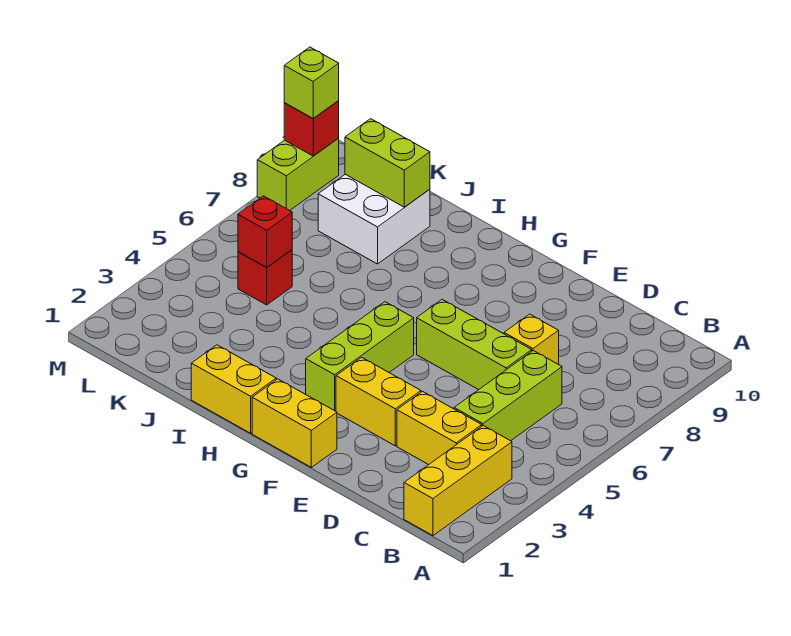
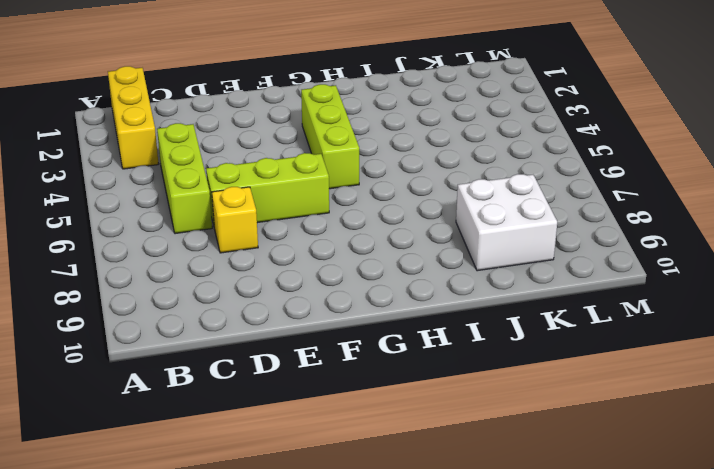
none -> yellow 1x2 brick [397,392,482,465]
none -> yellow 1x2 brick [336,357,421,446]
none -> yellow 1x2 brick [252,379,337,467]

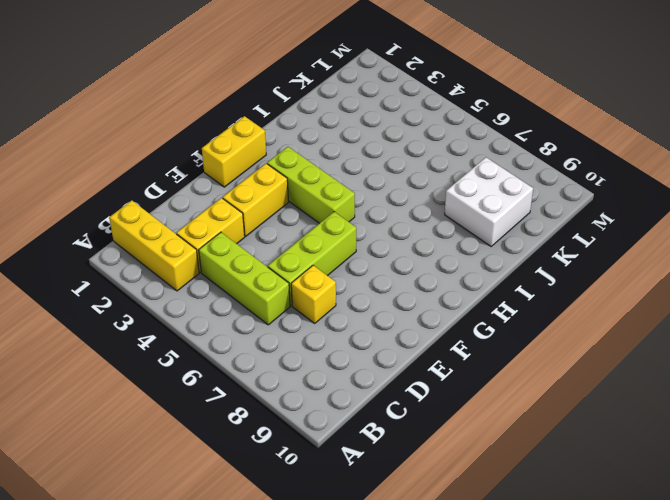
none -> yellow 1x2 brick [191,345,276,433]
none -> red 1x1 brick [238,250,292,305]
none -> lime 1x2 brick [257,138,339,211]

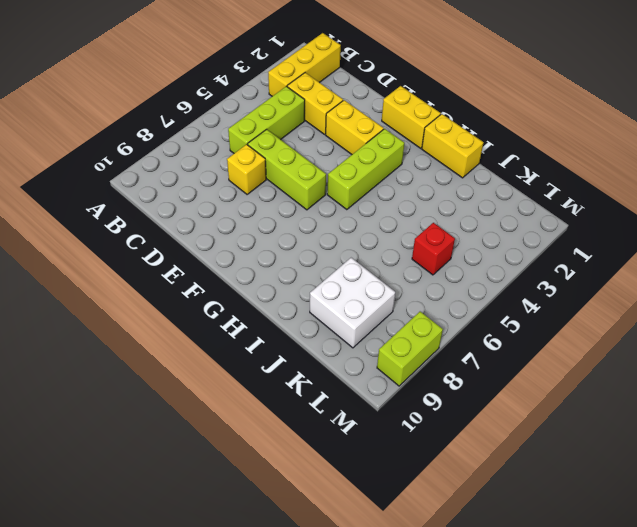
none -> lime 1x2 brick [345,119,430,207]
none -> red 1x1 brick [238,196,292,267]
none -> red 1x1 brick [284,101,339,156]

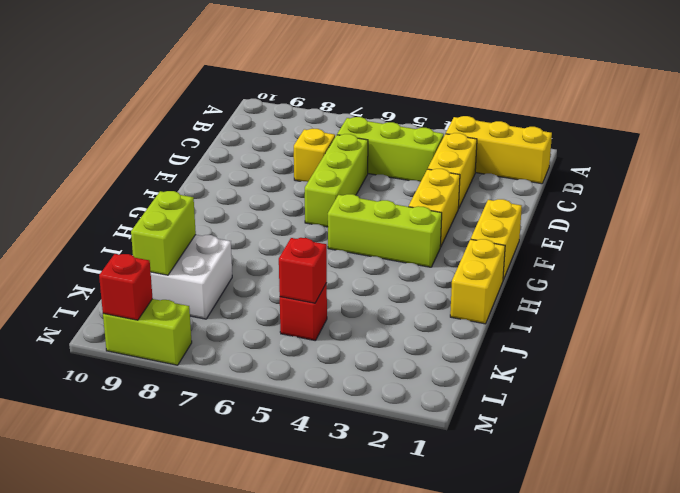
none -> lime 1x1 brick [284,47,339,119]

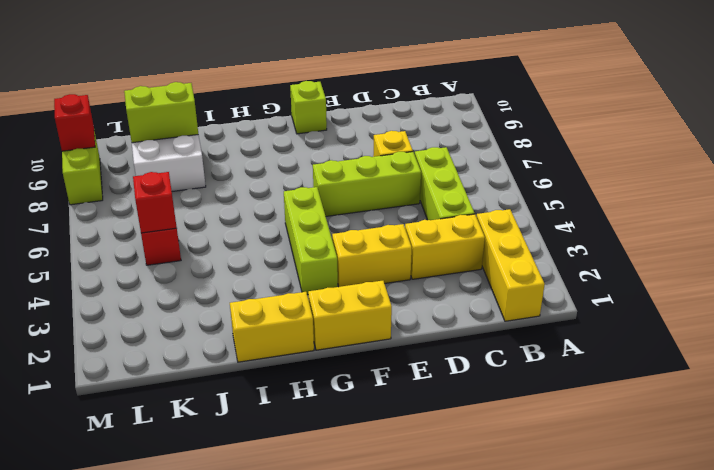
lime 1x1 brick [290,81,327,134] -> lime 1x1 brick moved to [284,47,339,119]

